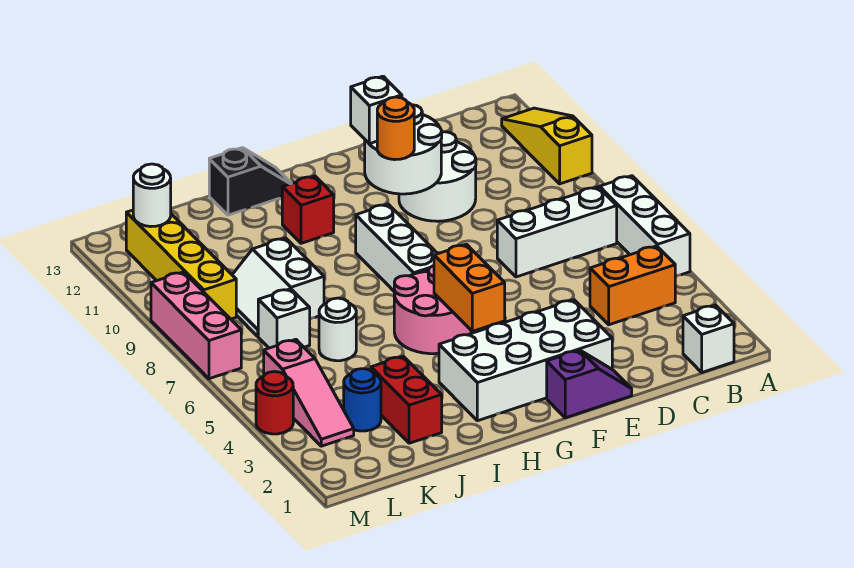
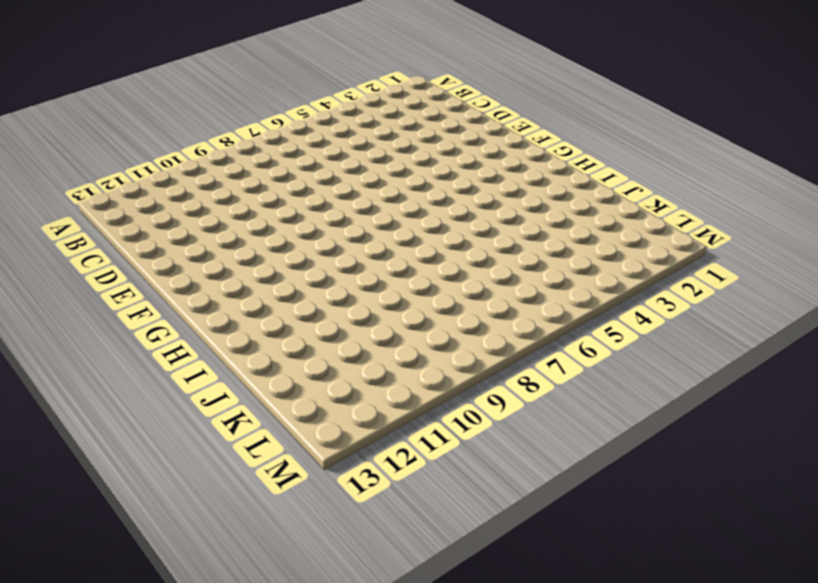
none -> white 1x3 brick [600,176,690,277]
none -> yellow 1x3 slope [502,108,592,184]
none -> white 1x1 brick [683,305,734,372]

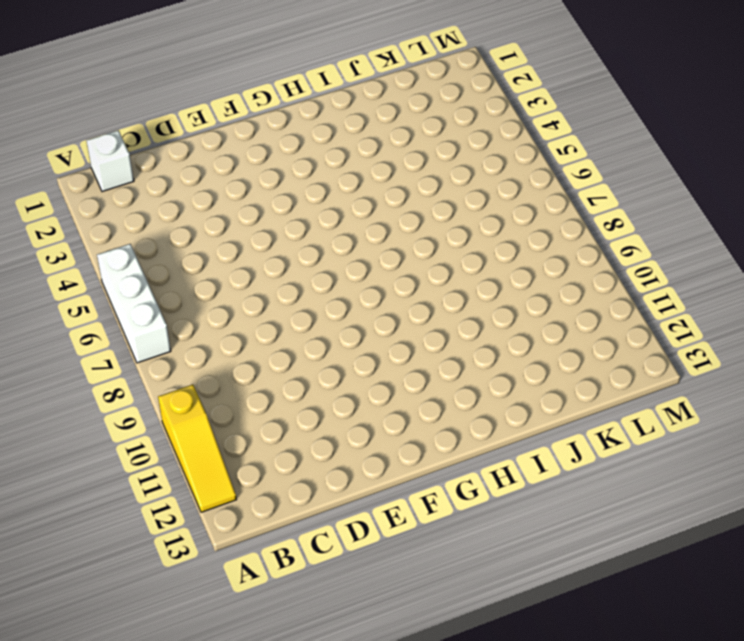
none -> orange 1x2 brick [590,246,675,325]
none -> white 1x3 brick [497,187,617,277]
none -> white 2x2 round brick [399,132,476,221]

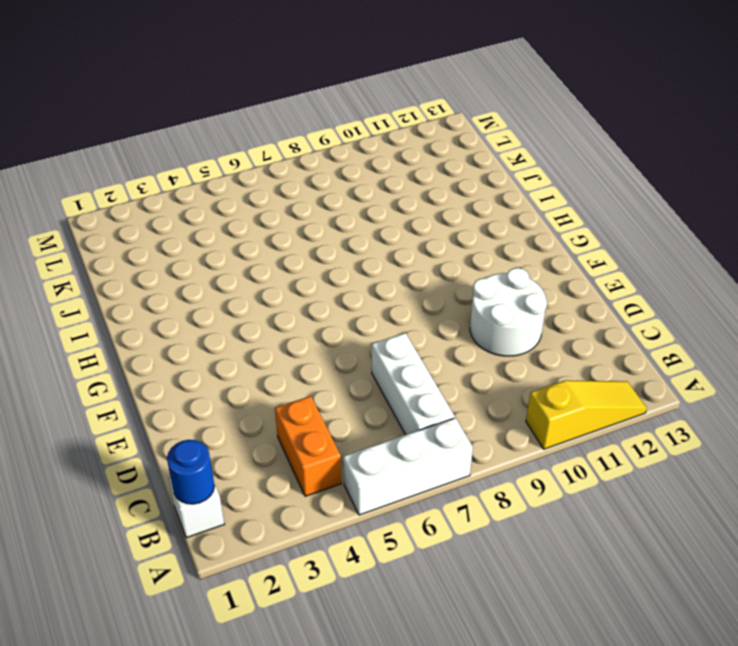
blue 1x1 round brick [167,440,214,504] -> blue 1x1 round brick moved to [344,369,381,431]
none -> purple 1x2 slope [547,350,632,418]
none -> white 2x4 brick [439,300,612,421]
none -> pink 2x2 round brick [394,266,471,354]

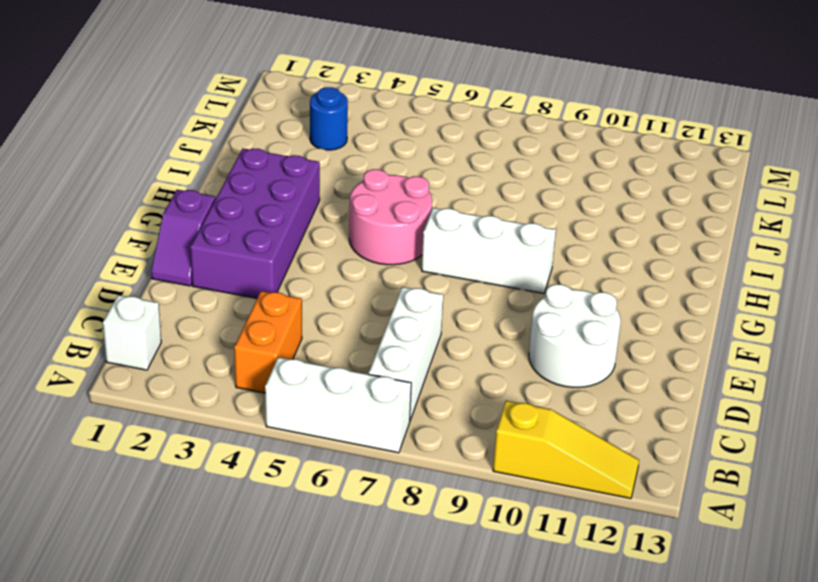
purple 2x4 brick [191,148,320,298] -> white 2x4 brick [439,300,612,421]
none -> red 1x1 brick [282,176,334,243]
none -> black 1x2 slope [209,148,292,215]
none -> red 1x2 brick [371,356,442,443]

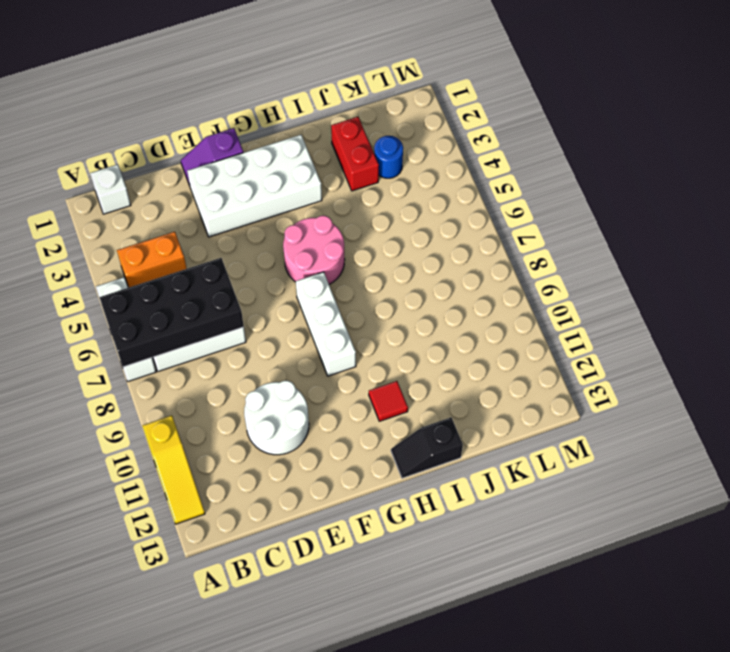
black 2x4 brick [99,258,244,367] -> none
red 1x1 tile [369,381,408,421] -> red 1x1 brick [282,176,334,243]
none -> white 1x1 round brick [319,298,356,361]
none -> white 2x2 slope [232,238,324,336]
none -> white 1x1 brick [258,289,310,348]

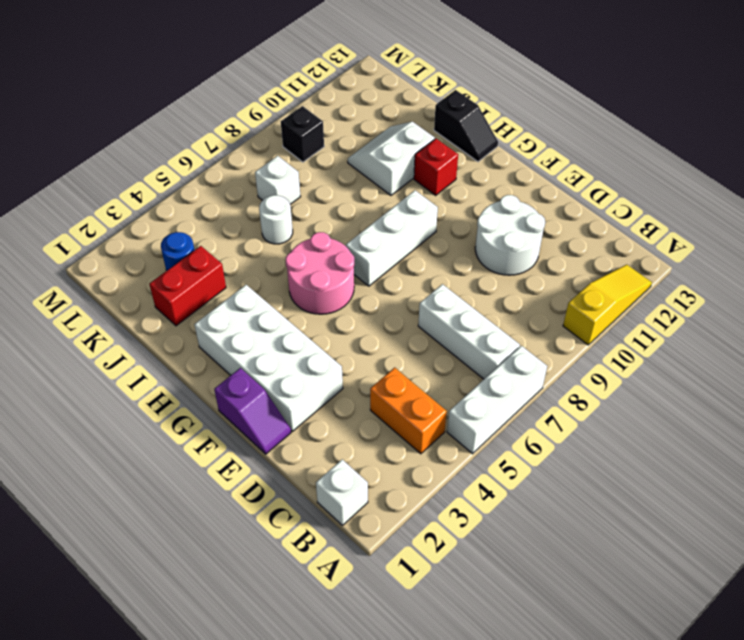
white 2x2 slope [348,122,435,195] -> white 2x2 slope moved to [232,238,324,336]
black 1x1 brick [281,106,324,162] -> yellow 1x4 brick [126,210,236,319]
none -> pink 1x3 slope [264,339,354,446]
none -> red 1x1 round brick [256,372,293,434]
none -> pink 1x3 brick [151,272,241,379]

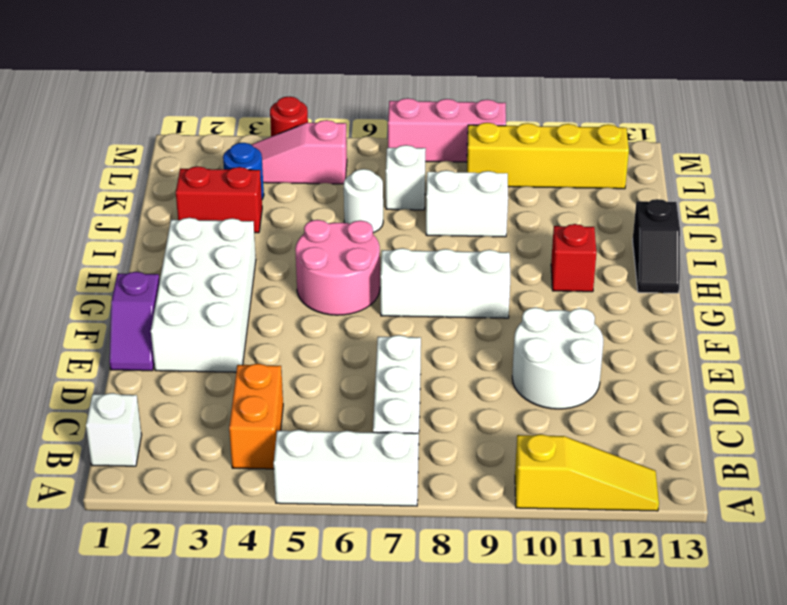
none -> white 2x2 round brick [365,105,442,194]
none -> orange 1x2 brick [434,244,505,331]
none -> white 1x1 round brick [133,164,171,227]

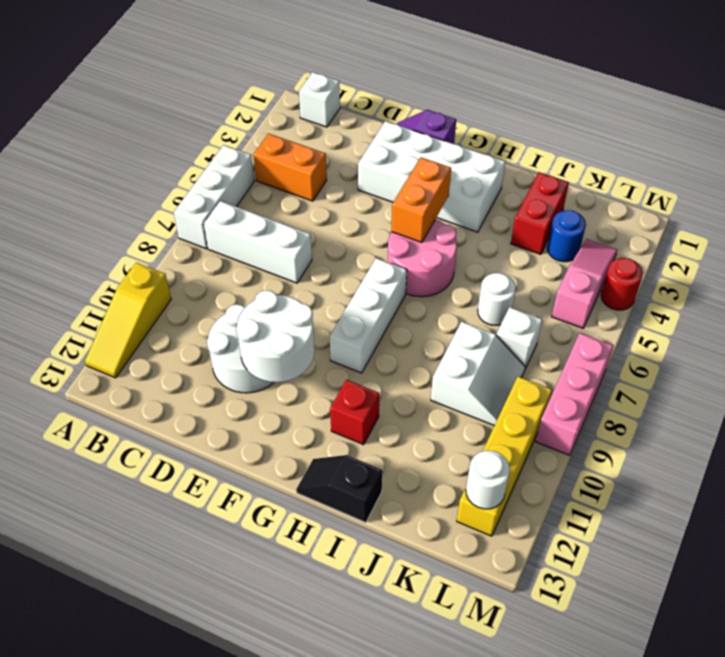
none -> orange 1x1 round brick [377,97,414,160]
none -> white 1x1 brick [351,76,402,144]

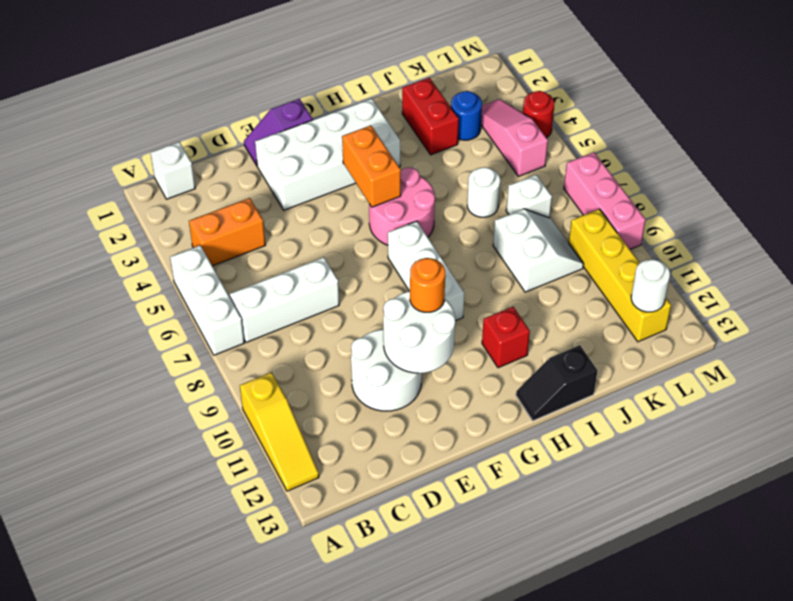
none -> white 1x1 brick [351,76,402,144]

